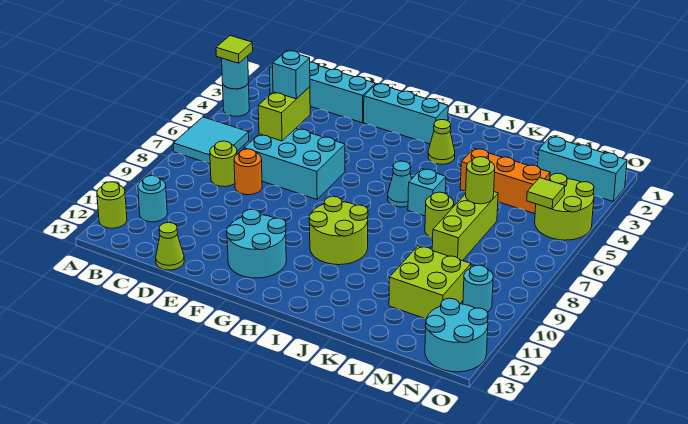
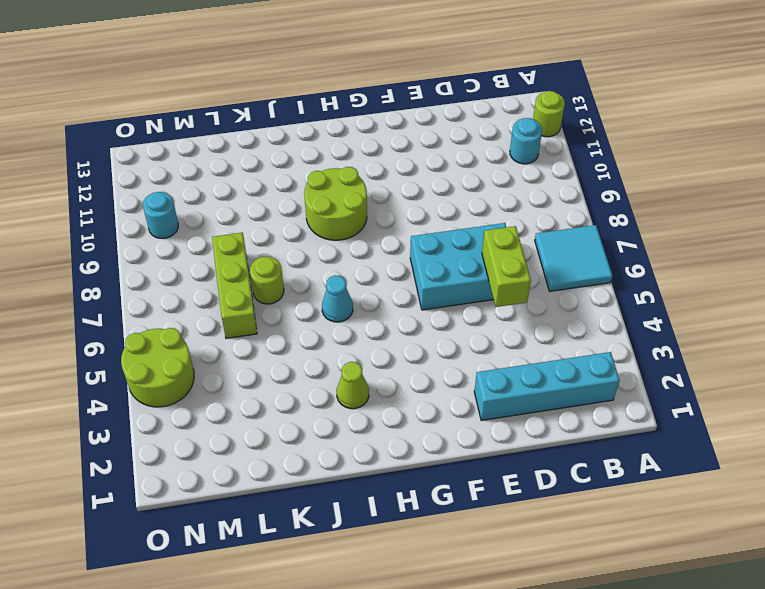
none -> cyan 1x1 round brick [223,82,249,116]
none -> lime 1x1 round brick [210,141,237,187]
none -> orange 1x1 round brick [234,149,262,195]

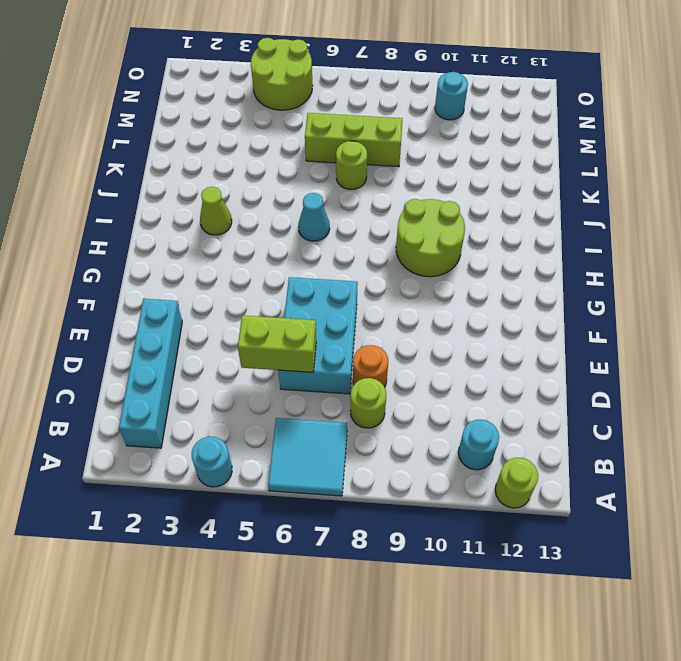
none -> lime 1x1 cone [156,223,184,270]
none -> cyan 1x3 brick [364,84,448,144]
none -> cyan 2x2 round brick [226,209,286,278]

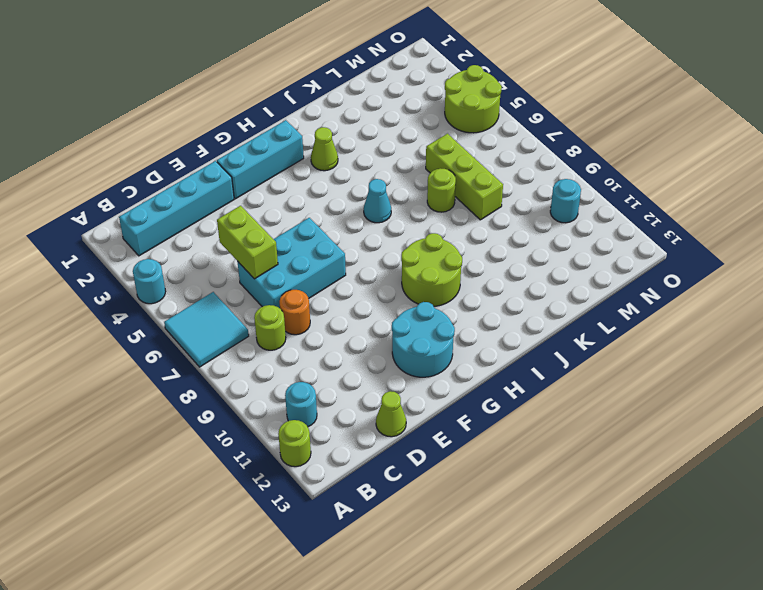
none -> cyan 1x1 brick [408,169,446,216]
none -> orange 1x3 brick [460,149,550,214]
none -> lime 2x2 brick [389,246,471,319]

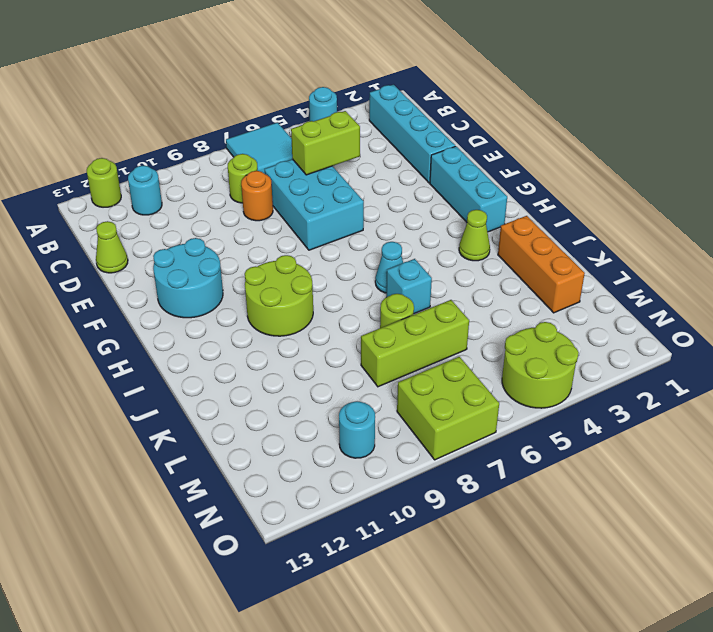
orange 1x3 brick [498,216,585,313] -> orange 1x3 brick moved to [460,149,550,214]
lime 2x2 brick [397,357,499,460] -> lime 2x2 brick moved to [389,246,471,319]
none -> cyan 1x3 brick [538,137,627,202]
none -> cyan 2x2 round brick [425,298,488,372]
none -> cyan 1x1 round brick [222,56,249,89]

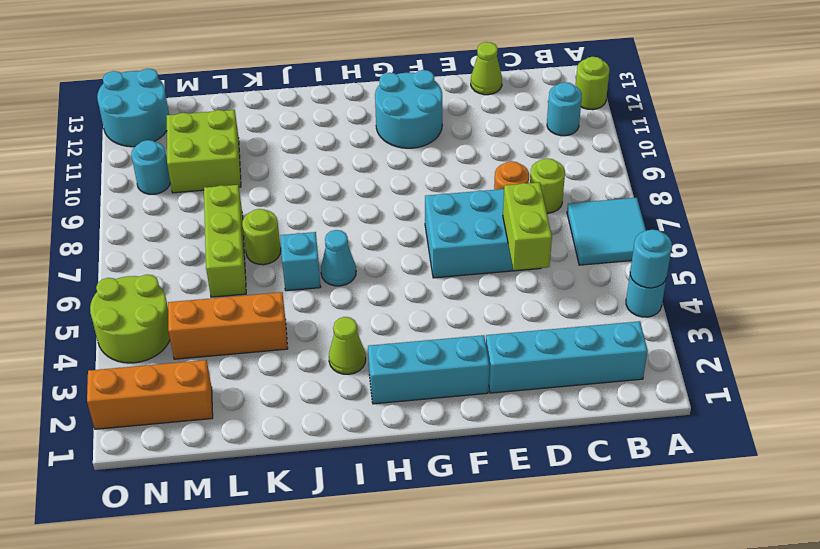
orange 1x3 brick [87,360,213,429] -> cyan 1x3 brick [538,137,627,202]
none -> lime 2x2 round brick [309,197,368,265]
none -> lime 1x1 round brick [465,157,495,204]
none -> lime 1x1 tile [527,178,565,209]

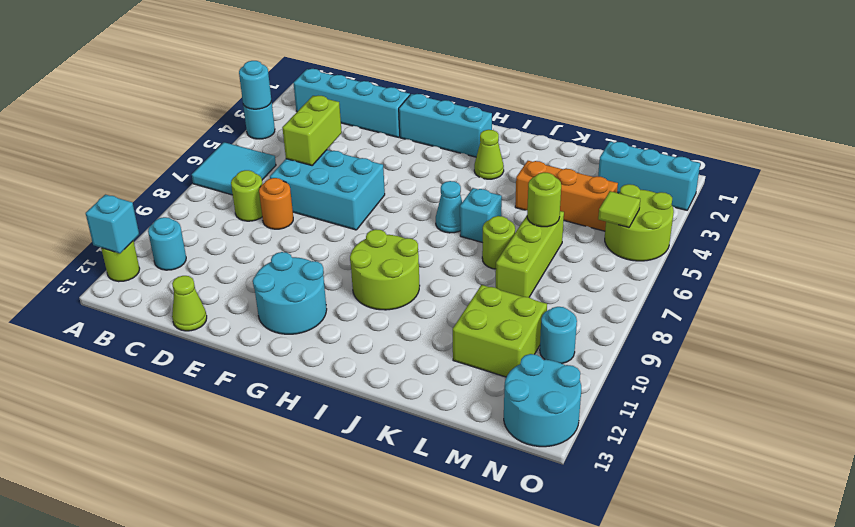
cyan 1x1 brick [86,195,139,253] -> cyan 1x1 brick moved to [272,51,310,99]
none -> lime 1x1 tile [216,36,253,63]

